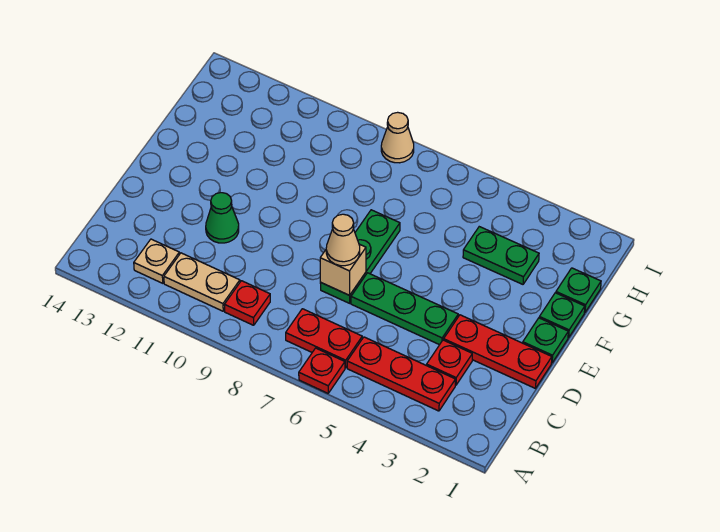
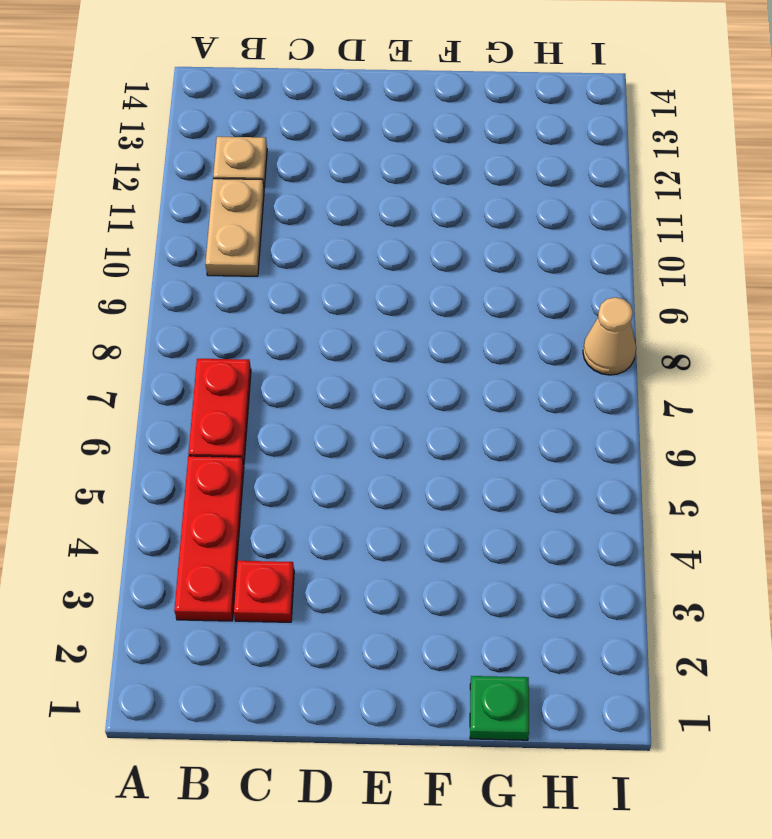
none -> red 1x1 plate [299,348,345,393]
none -> red 1x1 plate [224,281,270,325]
none -> red 1x3 plate [444,315,552,389]

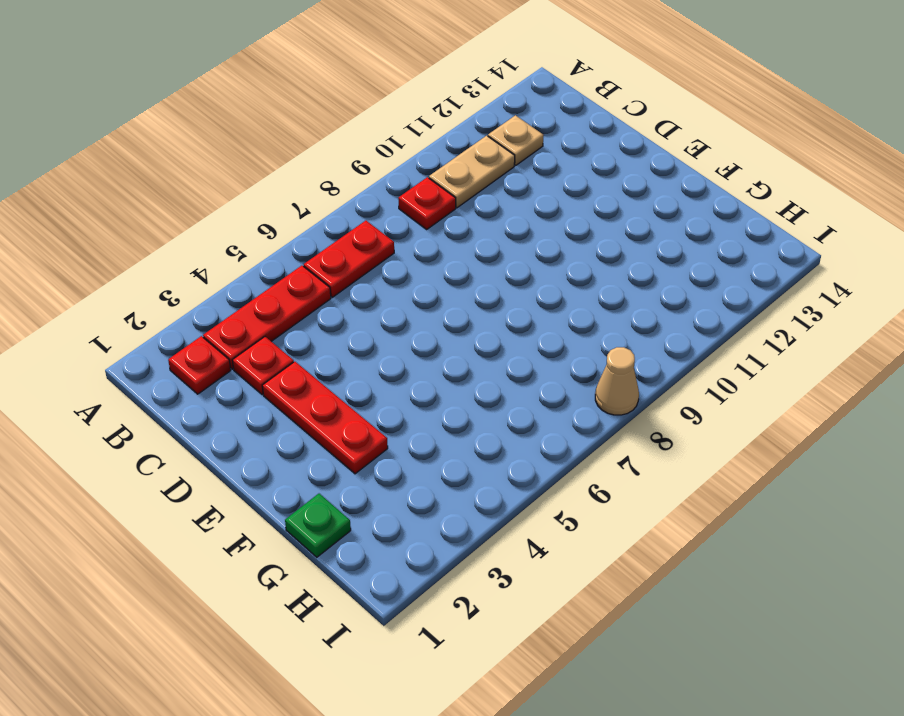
red 1x1 plate [168,336,231,394] -> red 1x1 plate moved to [299,348,345,393]
red 1x3 plate [262,362,388,474] -> red 1x3 plate turned to [444,315,552,389]
none -> green 1x3 plate [351,273,458,345]
none -> green 1x3 plate [320,210,400,303]
none -> green 1x1 cone [206,193,239,243]

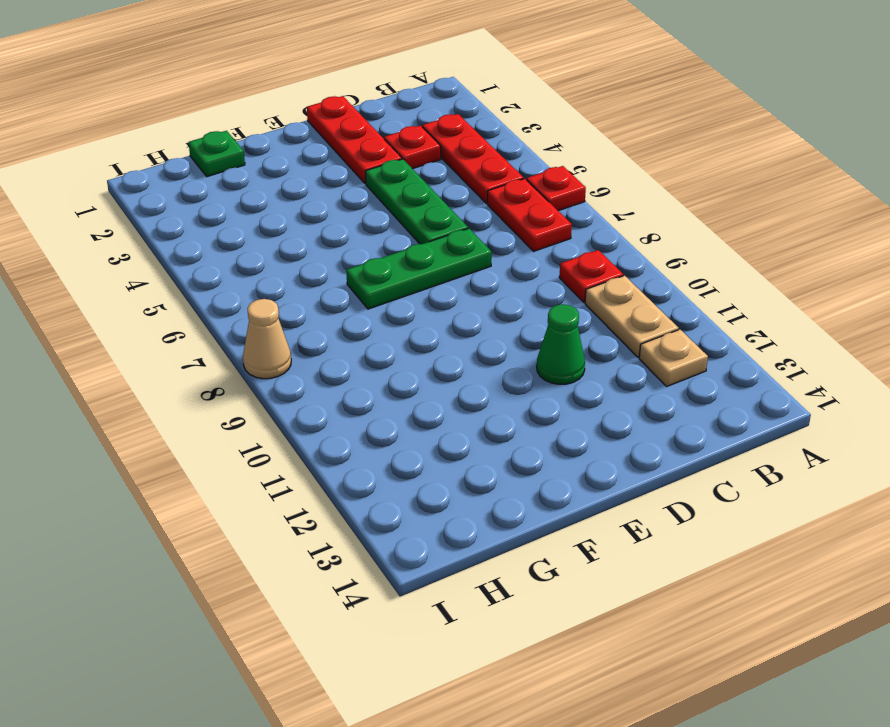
none -> green 1x1 plate [523,318,568,363]
none -> green 1x1 plate [539,293,585,338]
none -> green 1x2 plate [463,227,539,284]

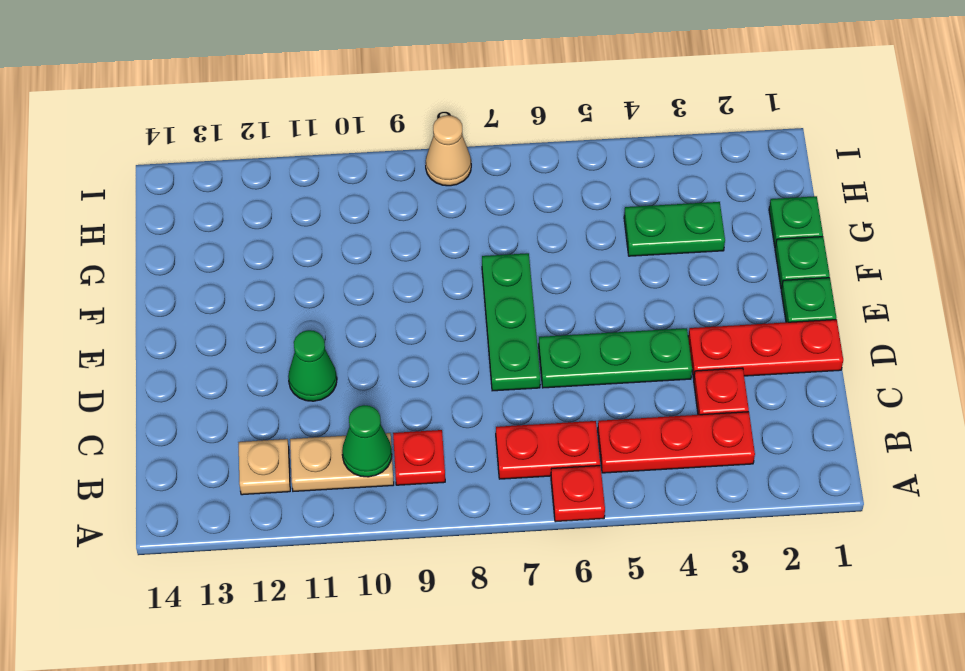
green 1x1 cone [342,405,392,477] -> none
none -> tan 1x1 brick [320,244,366,295]
none -> tan 1x1 cone [326,214,360,266]

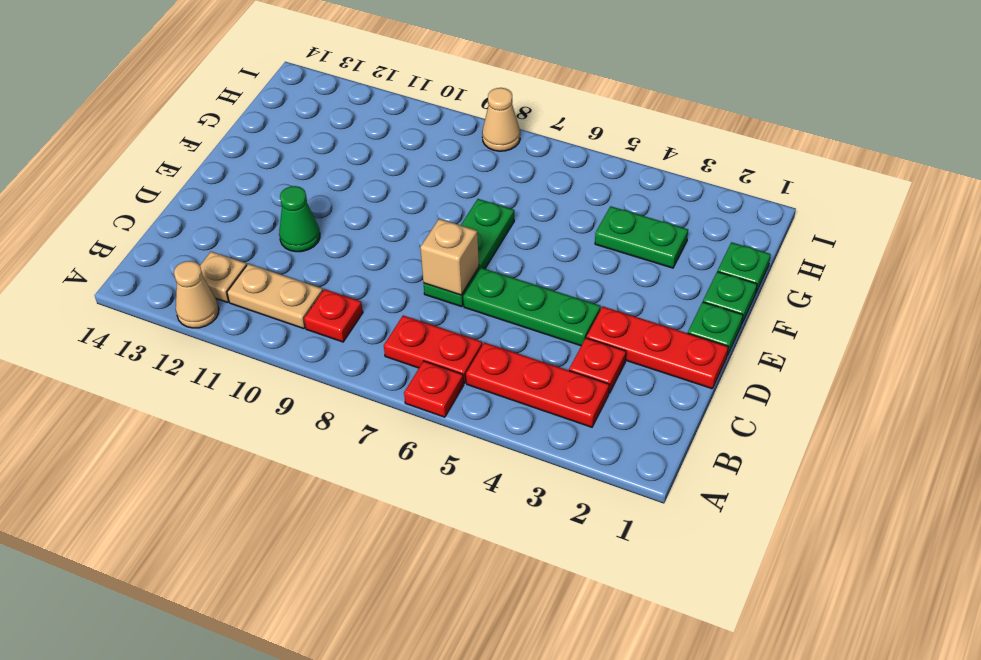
tan 1x1 cone [174,261,219,328] -> tan 1x1 cone moved to [326,214,360,266]

